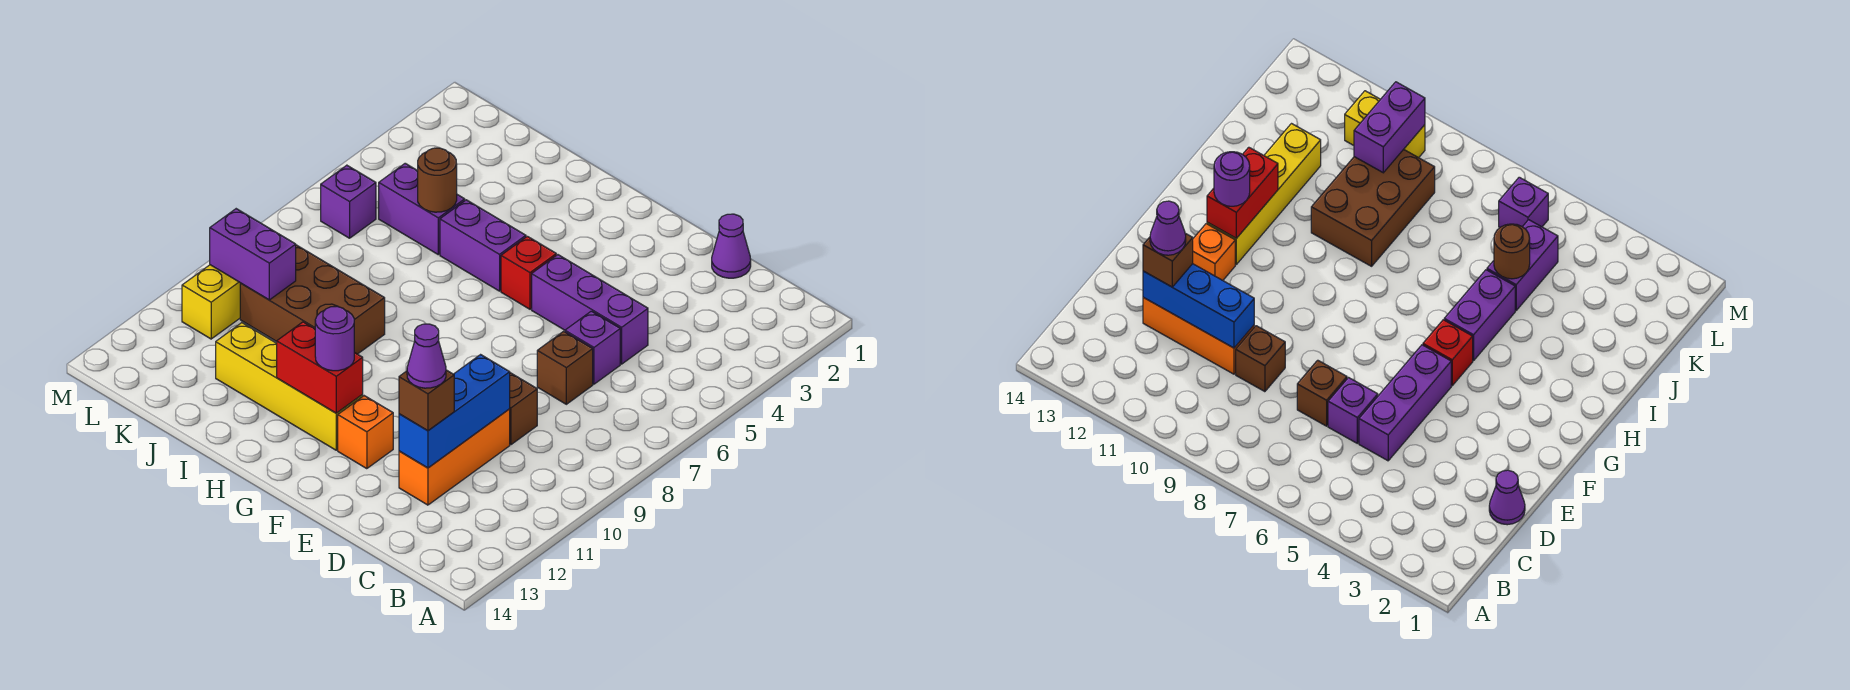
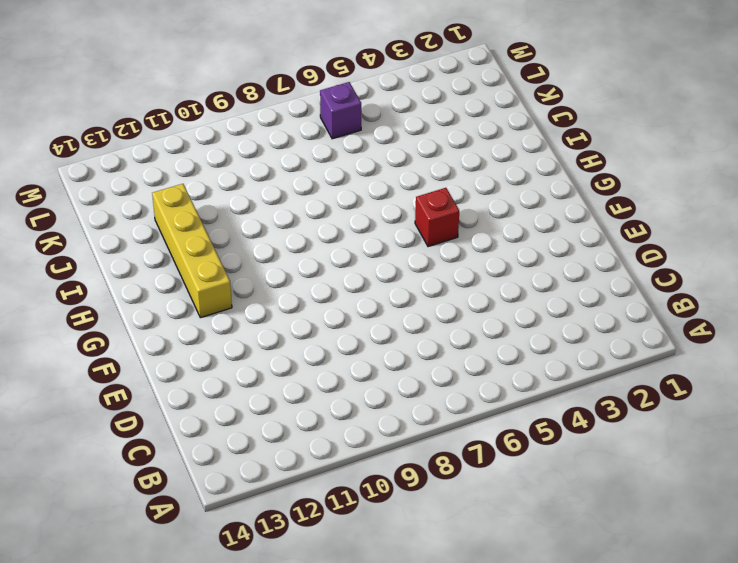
none -> purple 1x1 cone [712,214,751,278]
none -> purple 1x3 brick [532,255,648,364]
none -> purple 1x1 brick [565,311,620,384]

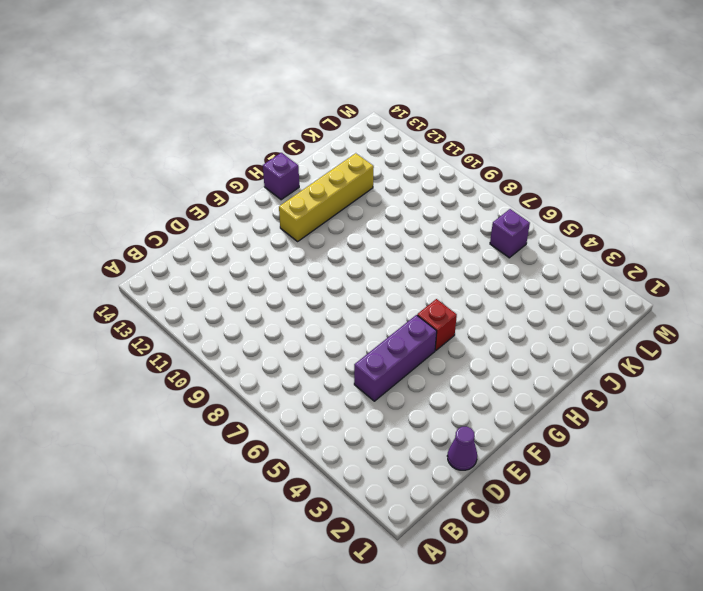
purple 1x1 brick [263,153,299,200] -> purple 1x1 brick moved to [565,311,620,384]
none -> brown 1x1 brick [537,331,593,404]
none -> brown 1x1 brick [510,373,537,445]
none -> orange 1x3 brick [399,409,510,505]

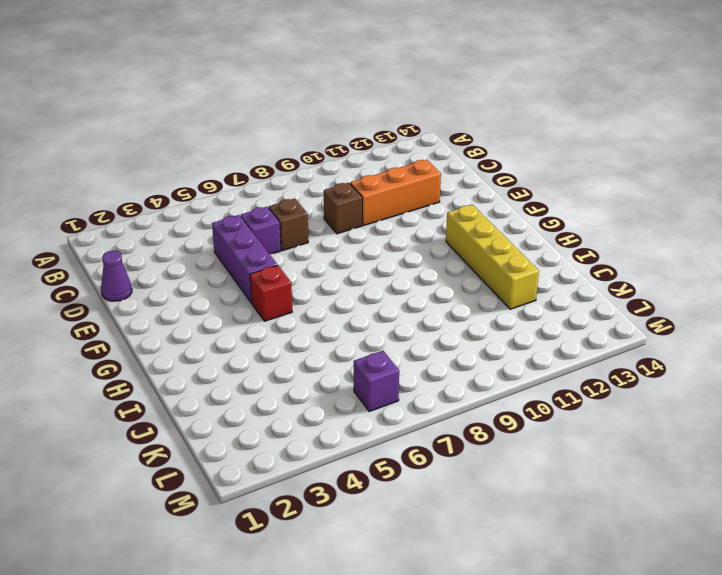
none -> orange 1x1 brick [338,396,393,469]
none -> purple 1x2 brick [440,200,526,291]
none -> brown 2x3 brick [240,245,385,354]

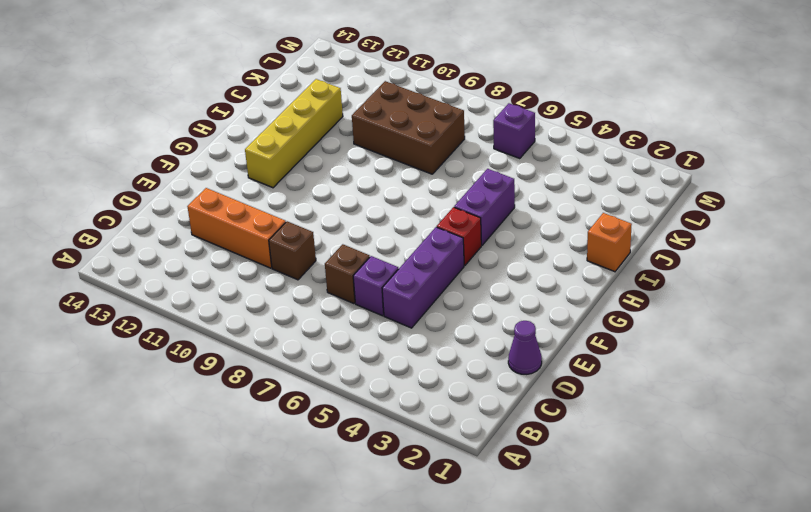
orange 1x1 brick [587,213,632,272] -> orange 1x1 brick moved to [338,396,393,469]
brown 2x3 brick [352,81,465,174] -> brown 2x3 brick turned to [240,245,385,354]
none -> purple 1x2 brick [379,163,465,255]
none -> yellow 1x2 brick [182,265,240,339]
none -> blue 1x3 brick [399,355,510,468]

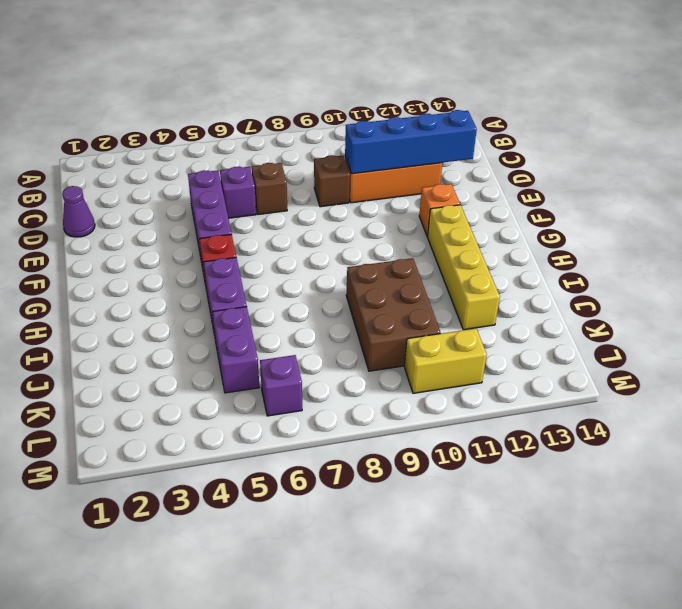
blue 1x4 brick [345,110,477,174] -> blue 1x3 brick [399,355,510,468]
none -> red 1x2 brick [277,322,363,413]
none -> brown 1x1 round brick [418,148,457,212]
none -> purple 1x2 brick [210,209,296,300]

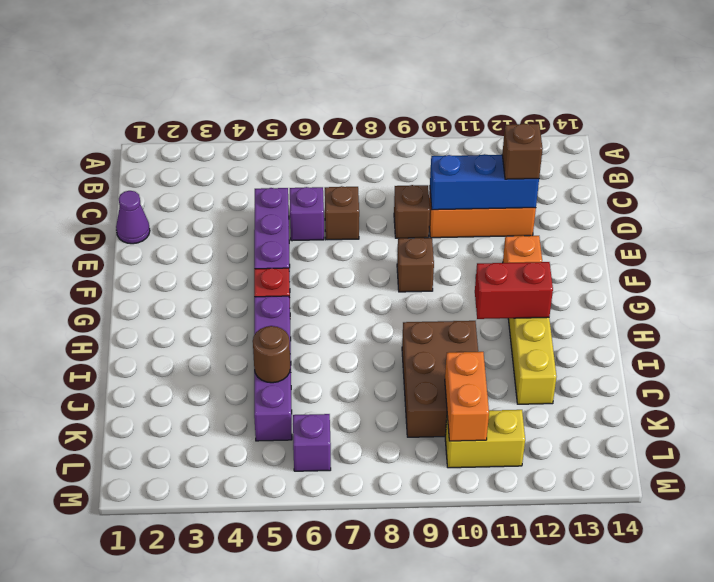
brown 1x1 brick [397,238,434,292] -> none
red 1x2 brick [475,262,553,319] -> red 1x2 brick turned to [277,322,363,413]
orange 1x2 brick [445,352,489,441] -> purple 1x2 brick [210,209,296,300]
none -> purple 1x1 round brick [315,306,354,371]
none -> purple 1x1 cone [407,324,446,388]

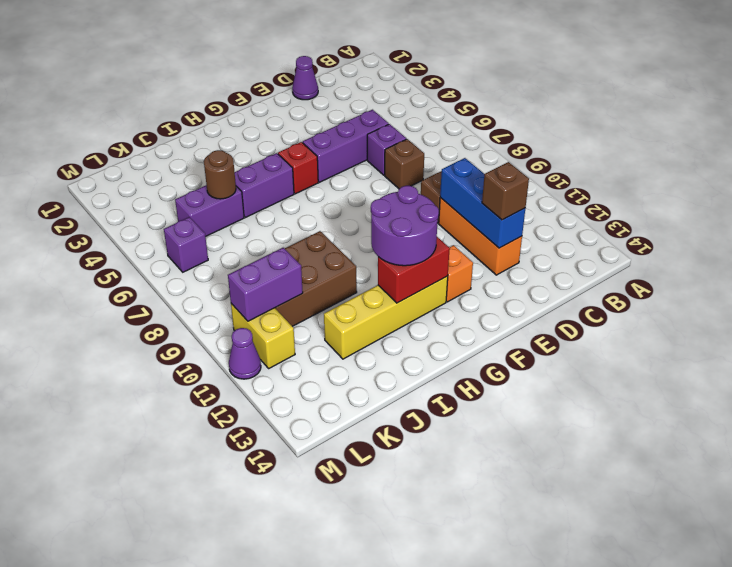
purple 2x2 round brick [371,186,439,266] -> purple 1x1 round brick [315,306,354,371]
purple 1x1 cone [229,328,261,379] -> purple 1x1 cone moved to [407,324,446,388]

